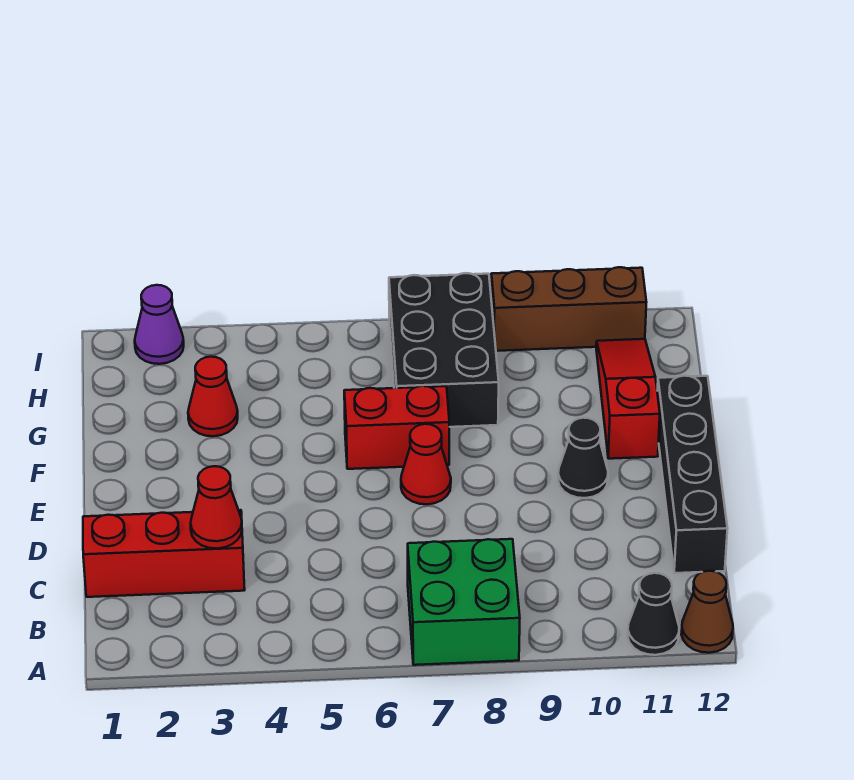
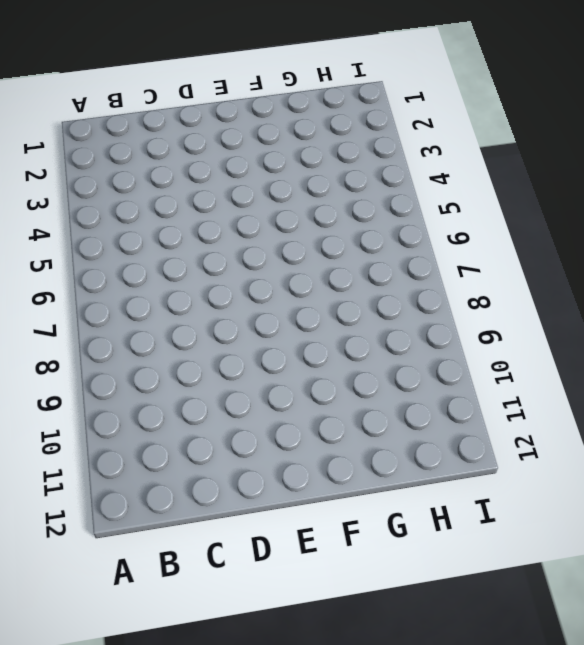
none -> green 2x2 brick [408,539,520,665]
none -> black 1x1 cone [628,573,679,655]
none -> brown 1x1 cone [681,571,733,653]

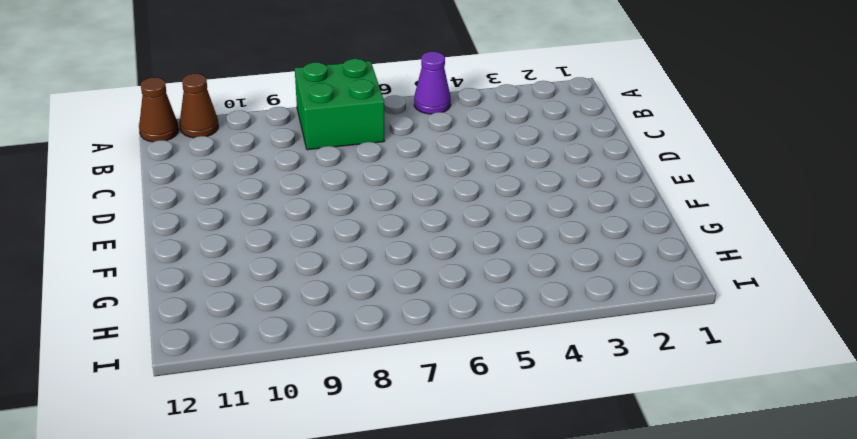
purple 1x1 cone [414,52,451,114] -> purple 1x1 cone moved to [135,285,184,364]
brown 1x1 cone [180,74,218,138] -> black 1x1 cone [628,573,679,655]
none -> red 1x3 brick [83,510,245,597]
none -> black 1x4 brick [657,376,728,573]
none -> red 1x1 cone [401,424,451,504]

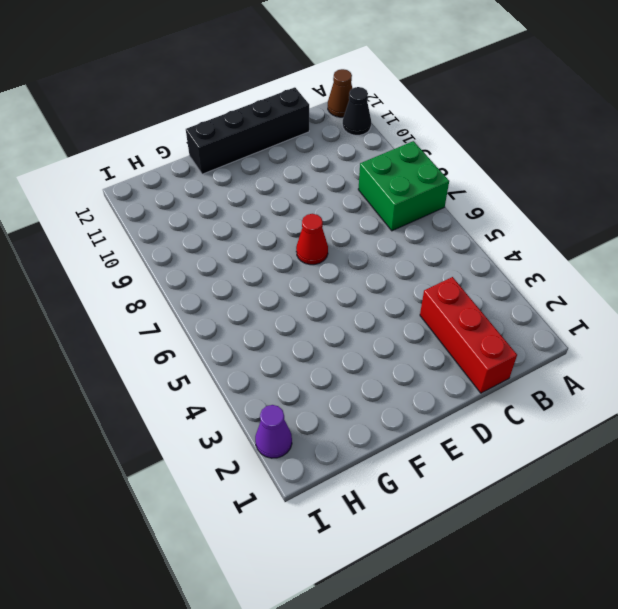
none -> black 1x1 cone [558,418,608,498]
none -> red 1x2 brick [344,386,449,469]
none -> red 1x3 slope [596,339,660,459]

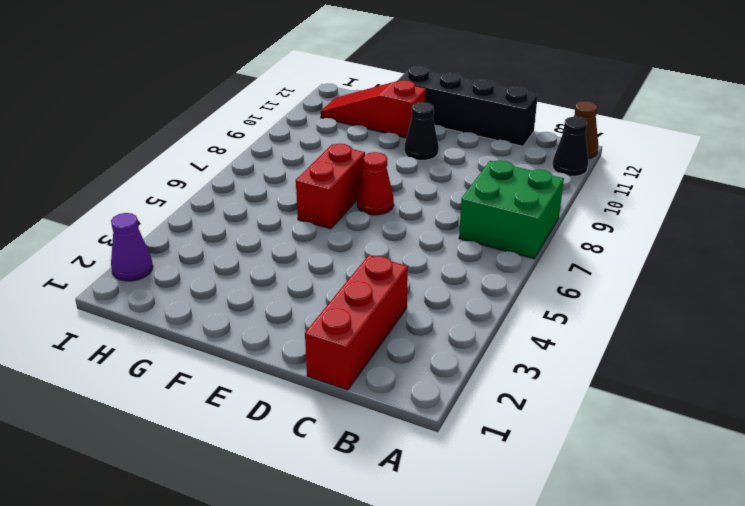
none -> red 1x1 cone [188,357,238,436]
none -> black 2x3 brick [389,273,499,427]
none -> brown 1x3 brick [491,267,646,351]

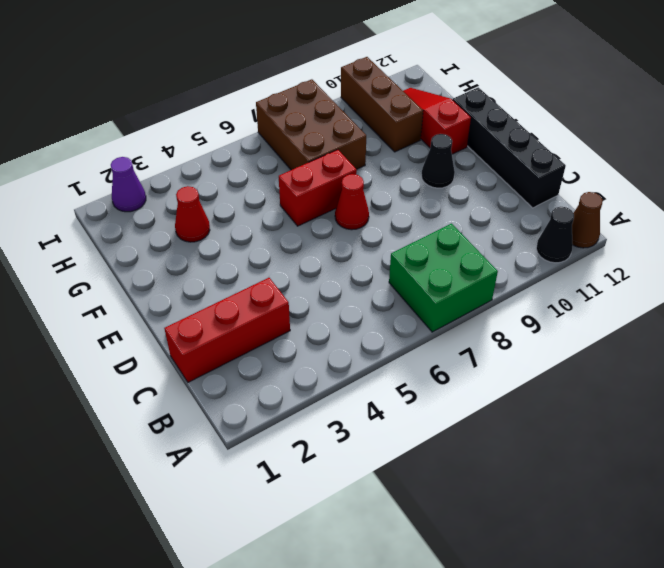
brown 2x3 brick [256,79,366,170] -> black 2x3 brick [389,273,499,427]
brown 1x3 brick [341,57,423,152] -> brown 1x3 brick turned to [491,267,646,351]
none -> red 1x1 cone [191,466,242,548]

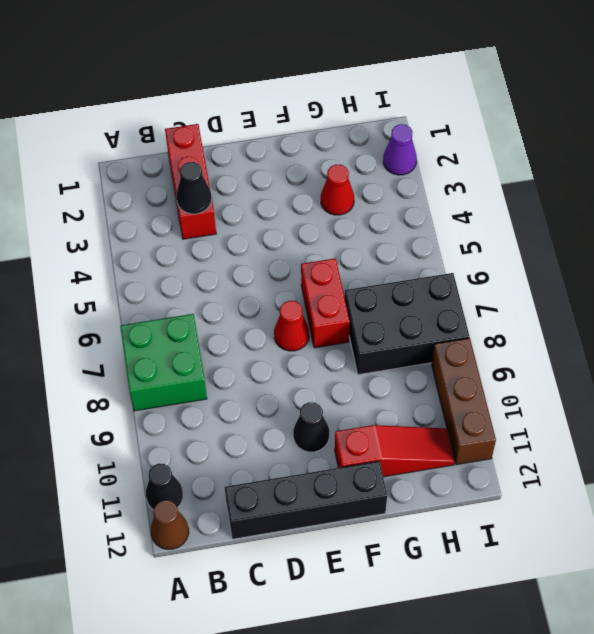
black 1x1 cone [176,162,211,214] -> red 1x1 cone [191,466,242,548]

